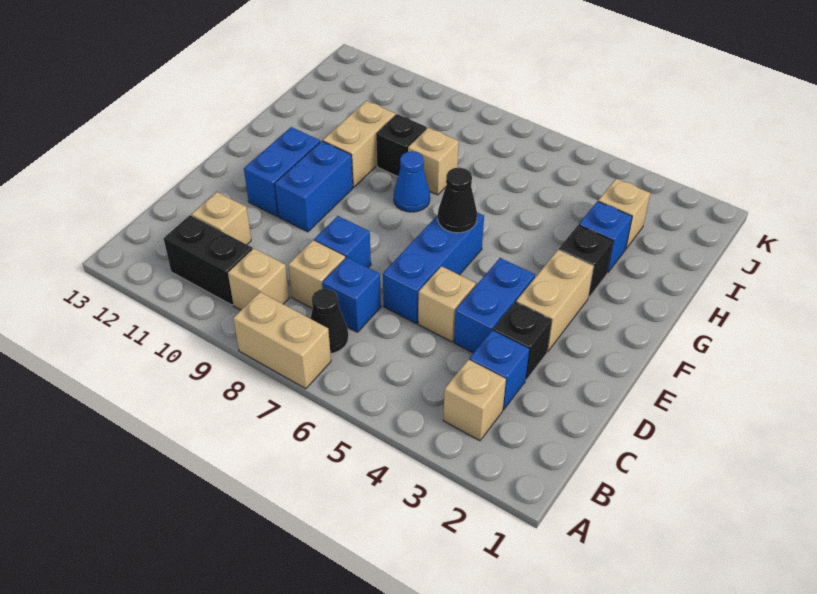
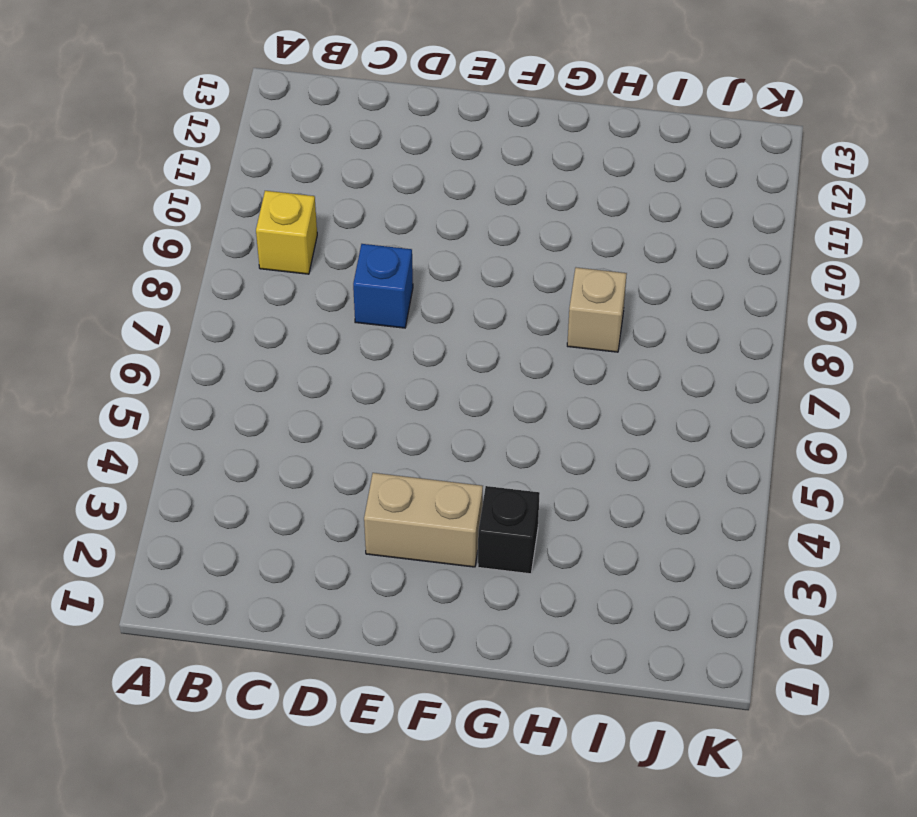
yellow 1x1 brick [256,191,317,274] -> tan 1x1 brick [228,248,289,310]
none -> tan 1x2 brick [233,292,331,389]
none -> tan 1x1 brick [443,360,506,441]
none -> black 1x1 cone [310,289,348,353]

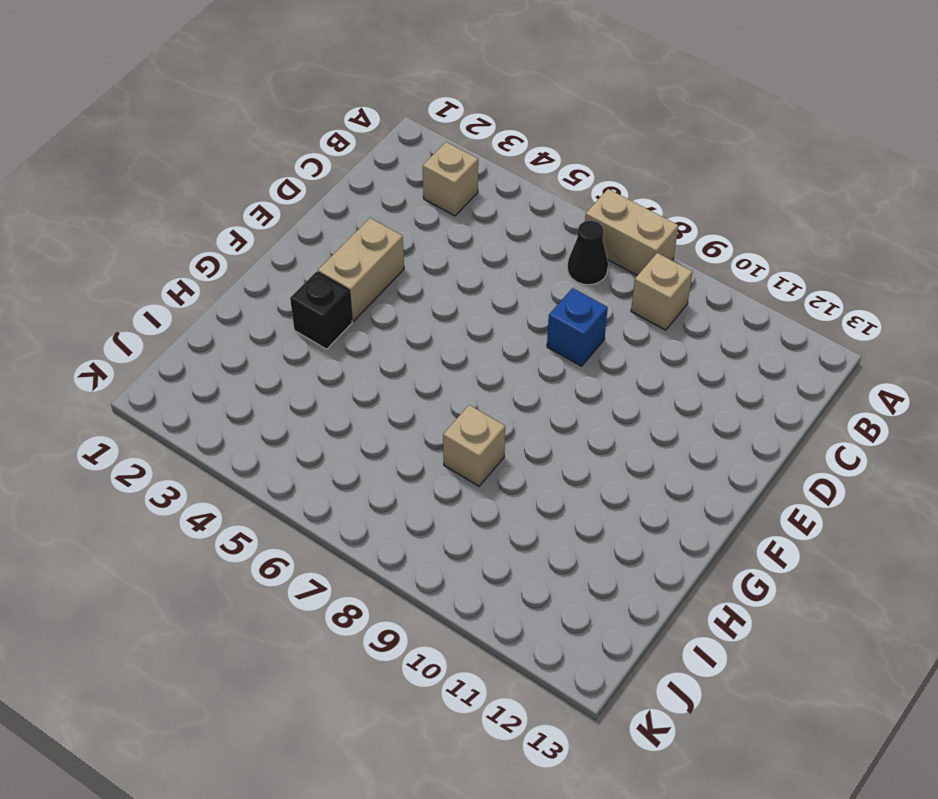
none -> black 1x2 brick [163,215,252,305]
none -> blue 1x1 brick [469,330,529,410]
none -> blue 1x1 brick [323,257,381,332]

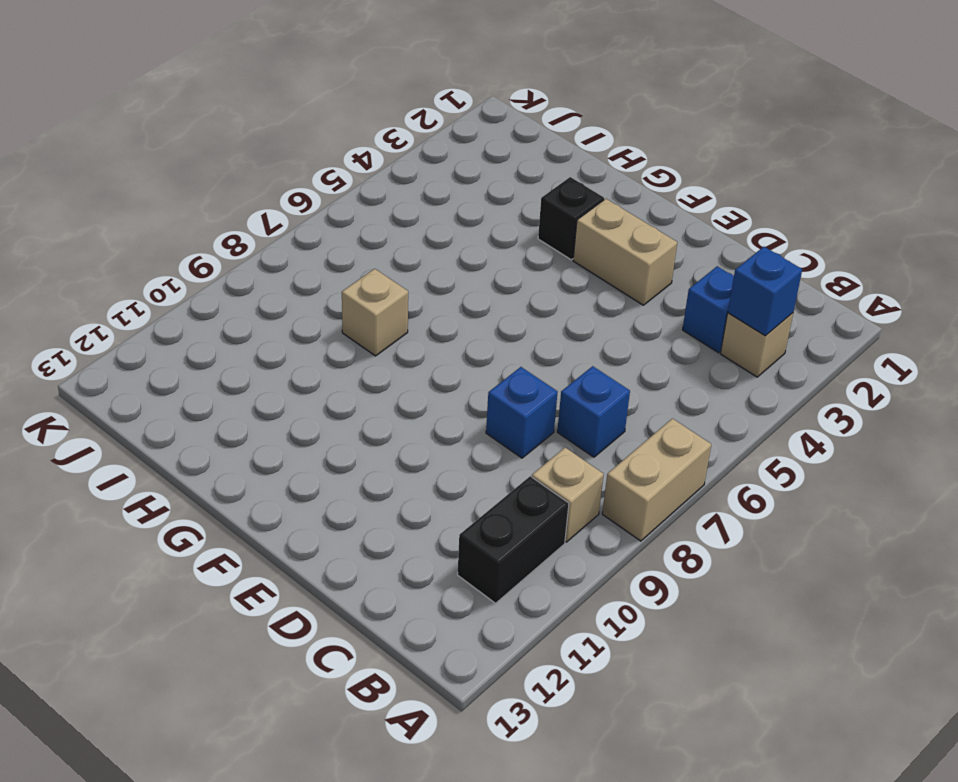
blue 1x1 brick [728,247,802,336] -> blue 1x1 brick moved to [579,201,632,273]
none -> black 1x1 cone [310,289,348,353]
none -> tan 1x1 brick [288,240,345,309]
none -> tan 1x1 brick [191,192,251,244]

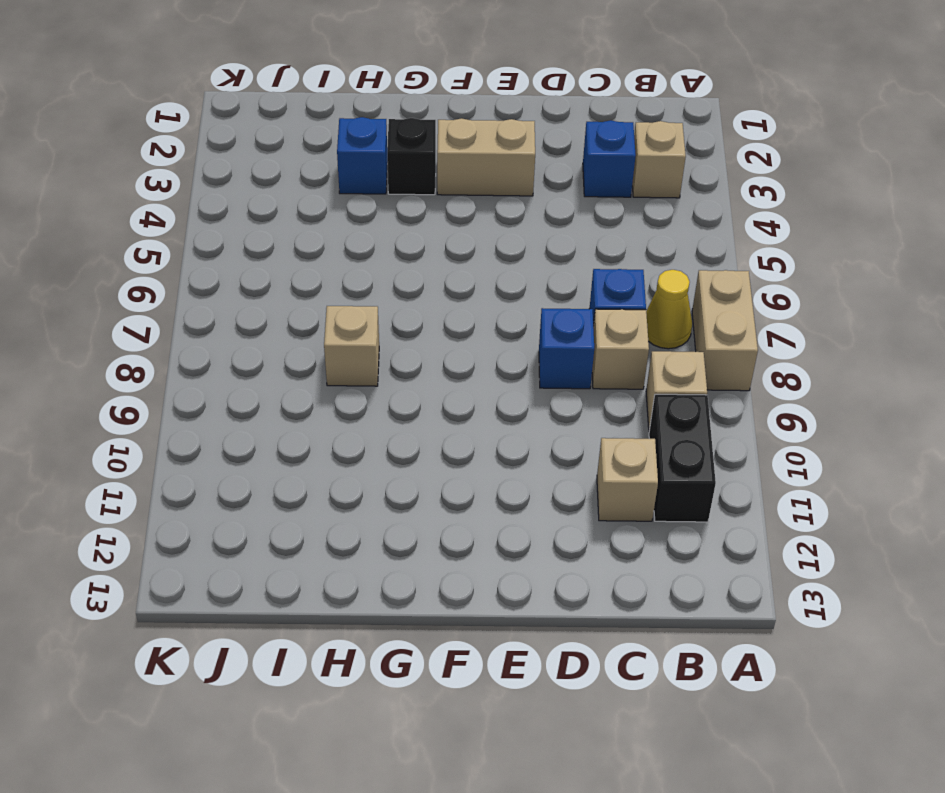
yellow 1x1 cone [646,270,692,349] -> black 1x1 cone [310,289,348,353]
none -> black 1x1 brick [493,302,552,380]
none -> blue 1x2 brick [454,258,535,353]
none -> tan 1x1 brick [418,266,476,342]

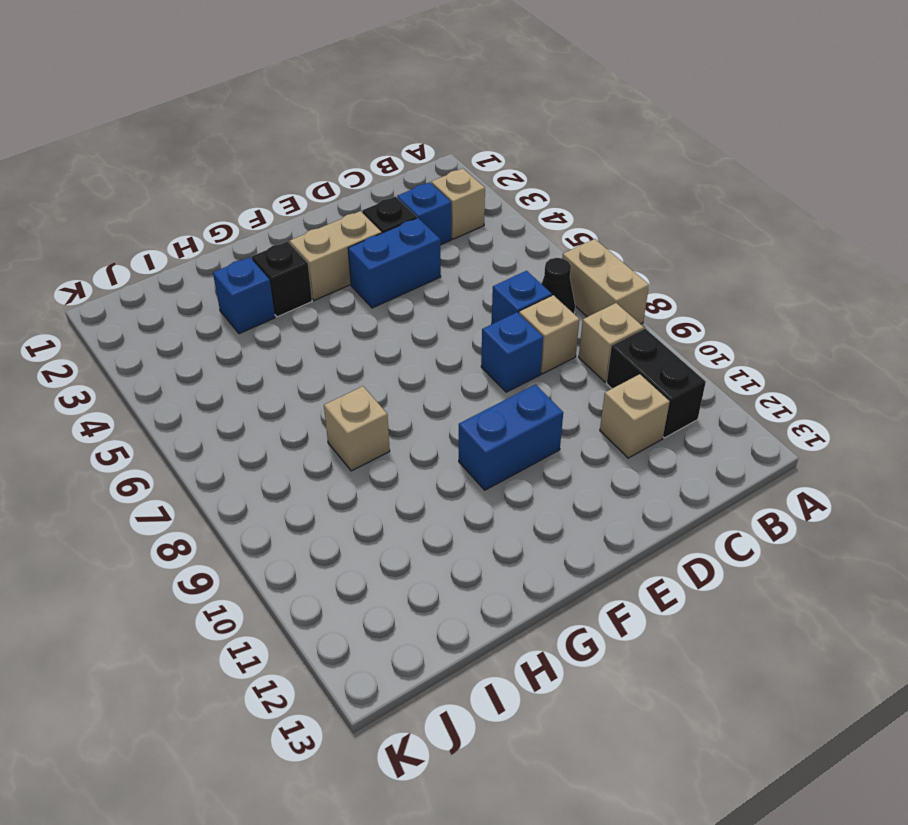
none -> tan 1x1 brick [418,266,476,342]
none -> blue 1x3 brick [383,213,484,324]
none -> blue 1x2 brick [244,127,320,216]

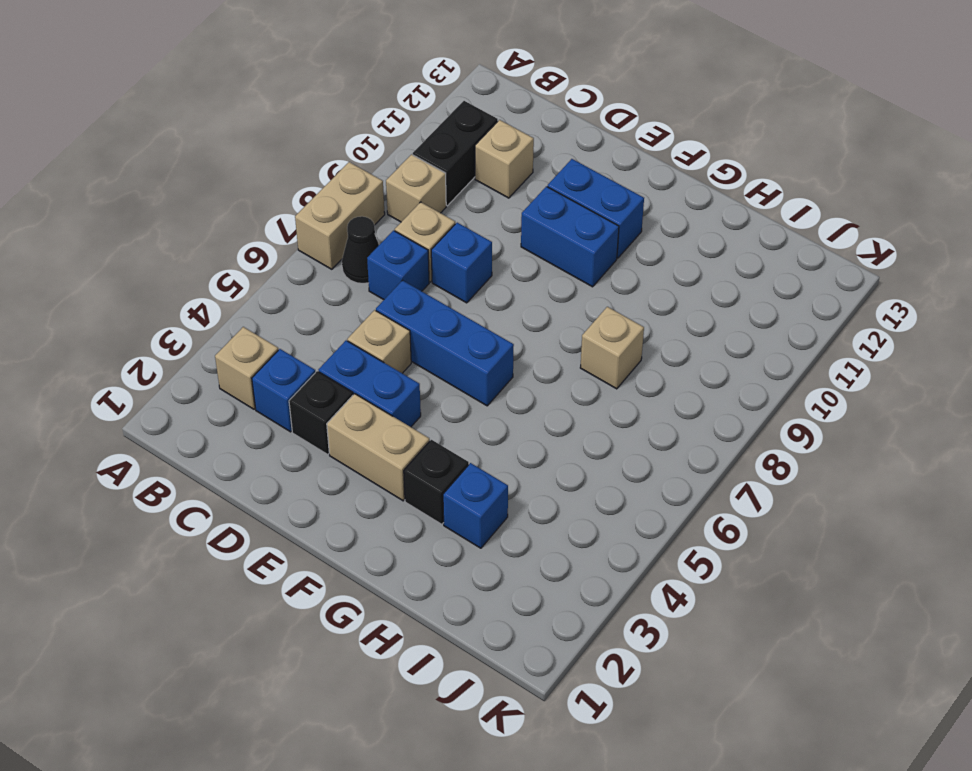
none -> blue 1x1 cone [394,151,430,212]
none -> tan 1x2 brick [323,101,395,187]
none -> black 1x1 brick [376,114,427,177]

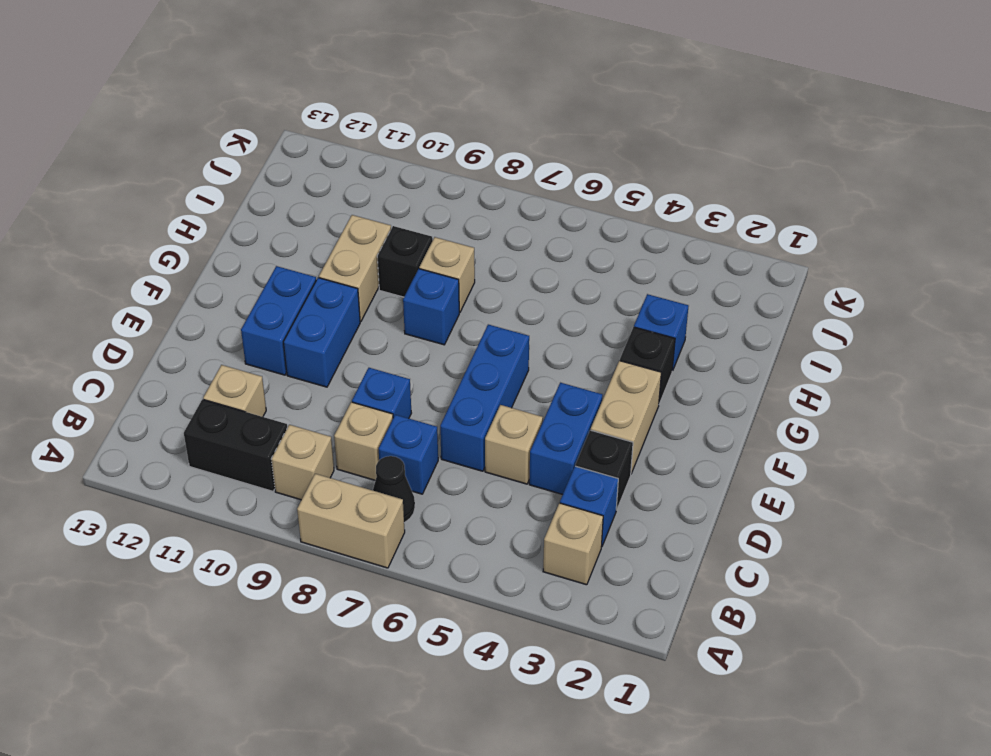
blue 1x1 brick [403,269,459,345] -> blue 1x1 cone [394,151,430,212]
none -> tan 1x1 brick [598,178,650,249]
none -> black 1x1 cone [438,167,477,233]

